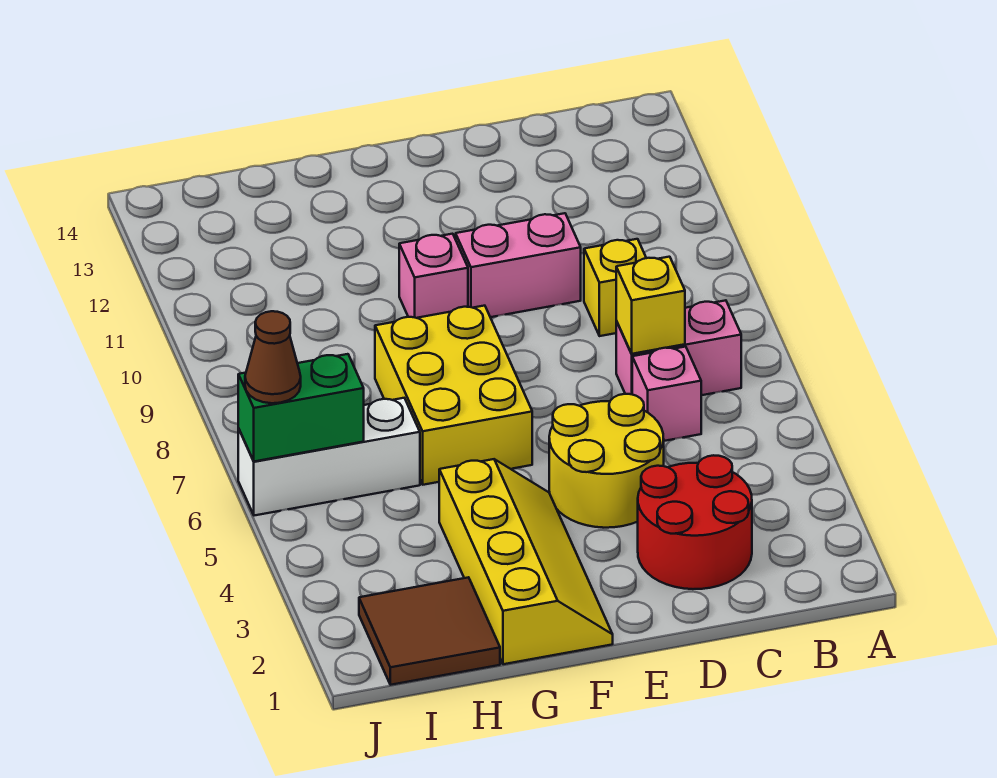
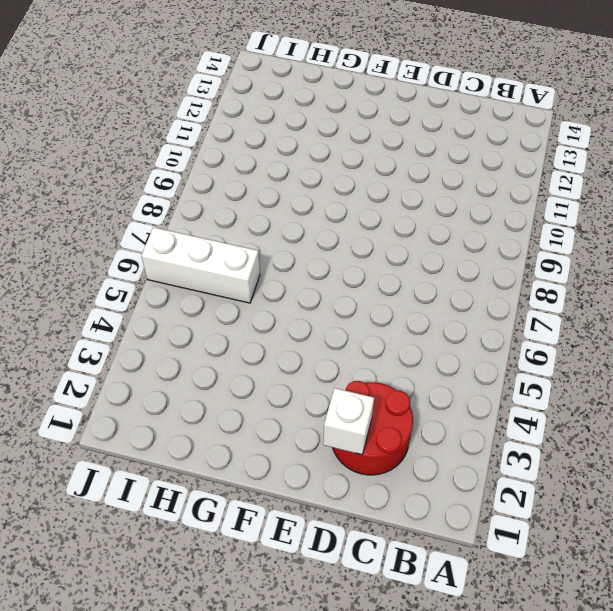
white 1x1 brick [323,388,374,455] -> none
none -> pink 1x2 brick [616,300,741,395]
none -> pink 1x1 brick [632,347,701,441]
none -> yellow 1x1 brick [584,239,646,336]

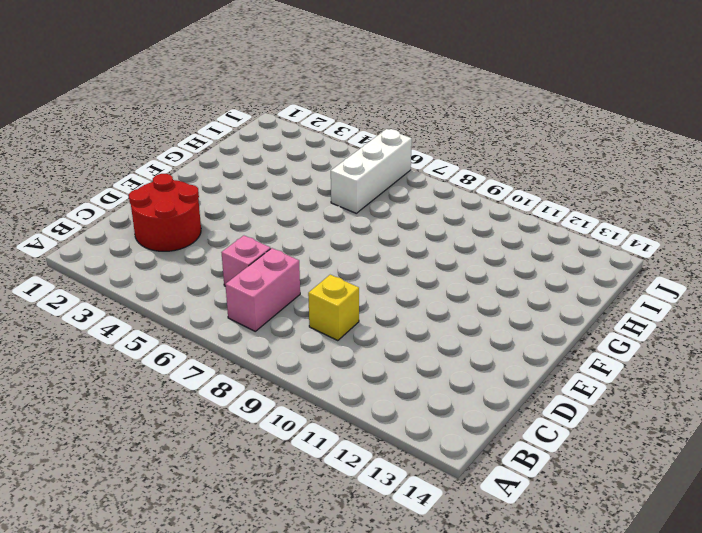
none -> yellow 2x2 round brick [549,394,664,528]
none -> pink 1x2 brick [456,213,581,317]
none -> yellow 2x4 slope [439,459,613,664]

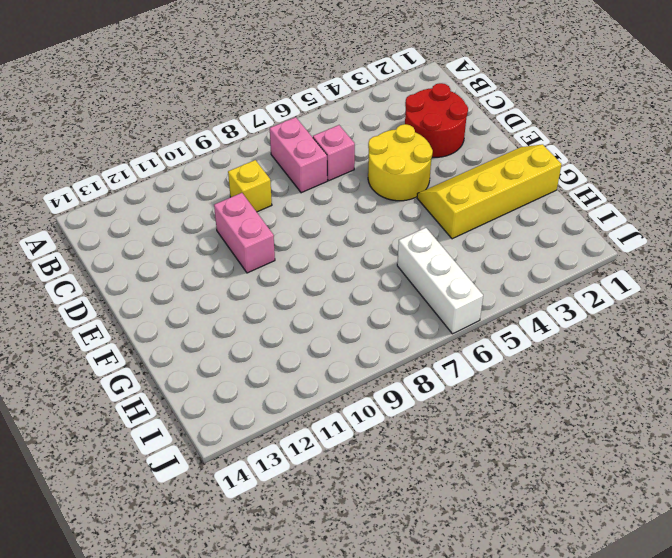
none -> yellow 2x3 brick [375,306,532,485]
none -> pink 1x1 brick [399,234,468,318]
none -> brown 2x2 tile [359,577,500,685]

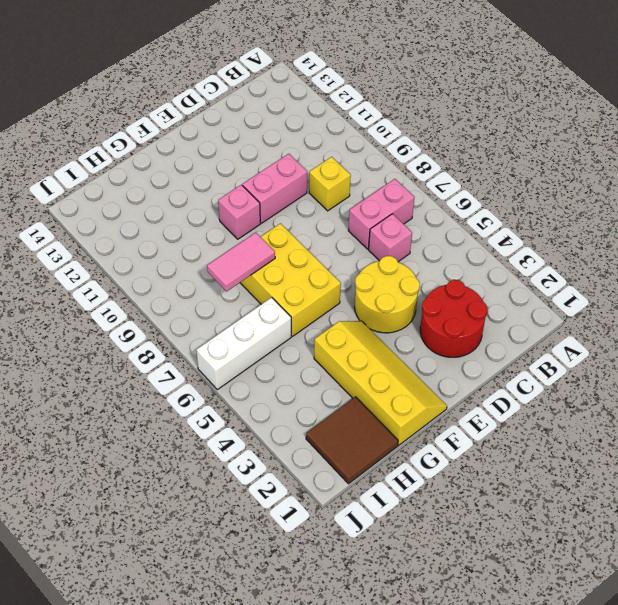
pink 1x2 tile [207,233,275,291] -> none
none -> yellow 1x1 brick [616,257,685,354]
none -> green 1x2 brick [238,354,364,461]
none -> brown 1x1 cone [245,311,301,403]

